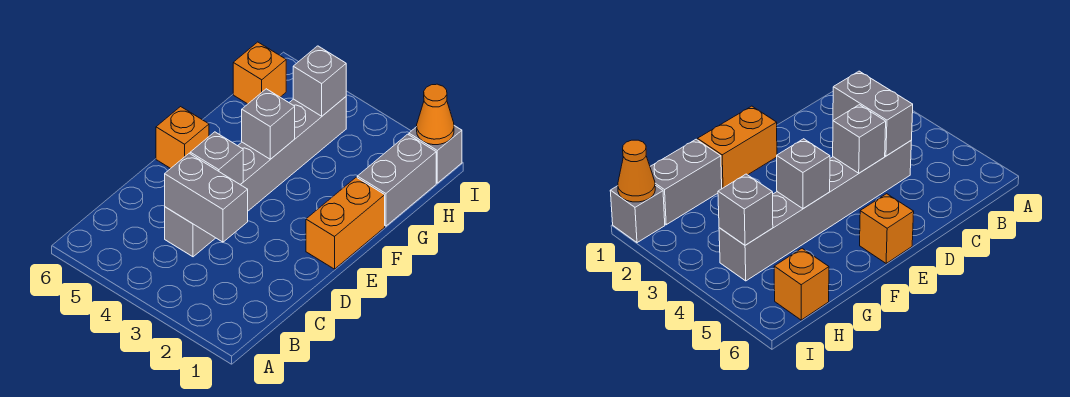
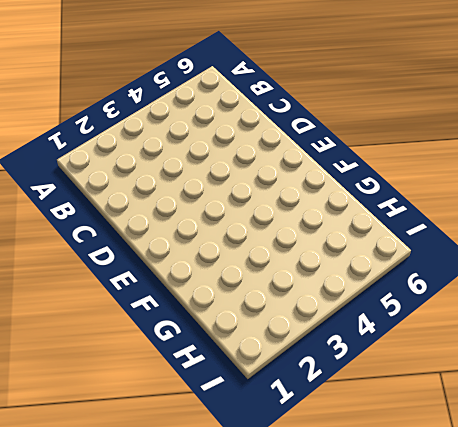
none -> grey 1x6 brick [165,97,346,257]
none -> orange 1x2 brick [306,177,385,269]

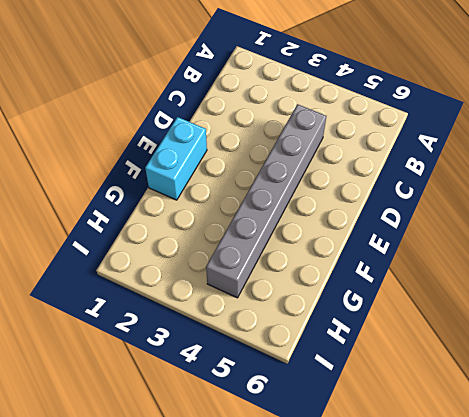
cyan 1x2 brick [145,117,207,200] -> orange 1x2 brick [306,177,385,269]
none -> orange 1x1 brick [156,107,209,168]
none -> grey 1x2 brick [357,134,436,226]

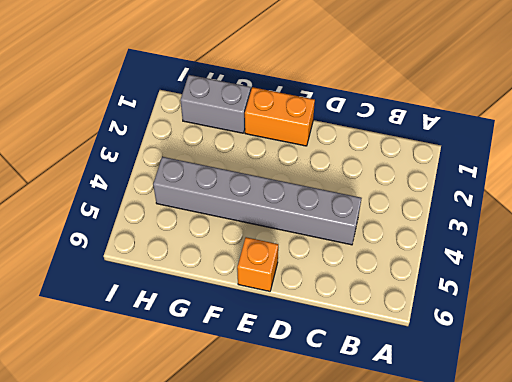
none -> orange 1x1 brick [233,42,286,104]
none -> grey 1x1 brick [409,126,462,183]

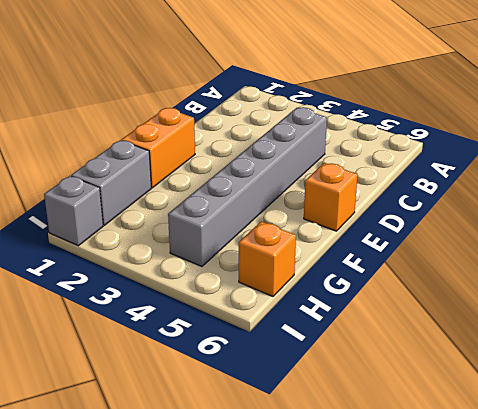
none -> grey 1x2 brick [165,153,248,242]
none -> grey 1x1 brick [190,132,243,184]

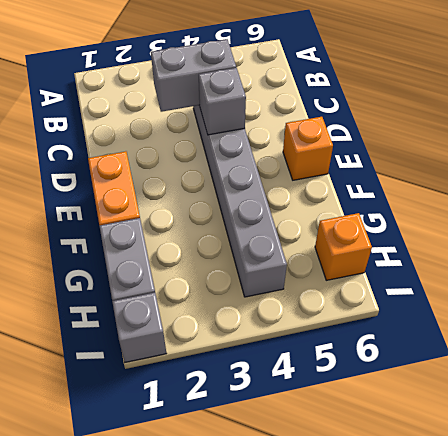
none -> grey 1x1 brick [242,89,295,159]
none -> grey 1x1 brick [293,46,346,116]

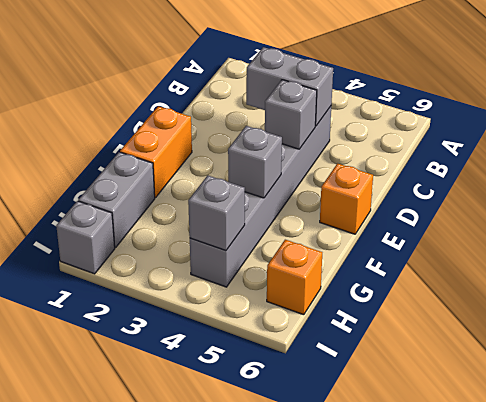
none -> orange 1x1 cone [417,84,454,145]

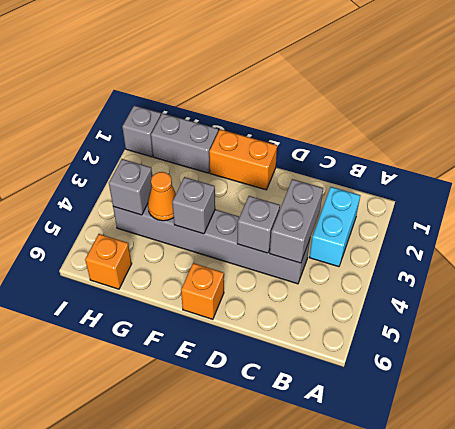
cyan 1x2 brick [309,187,360,267] -> none
orange 1x1 cone [148,172,176,221] -> orange 1x1 cone moved to [417,84,454,145]

